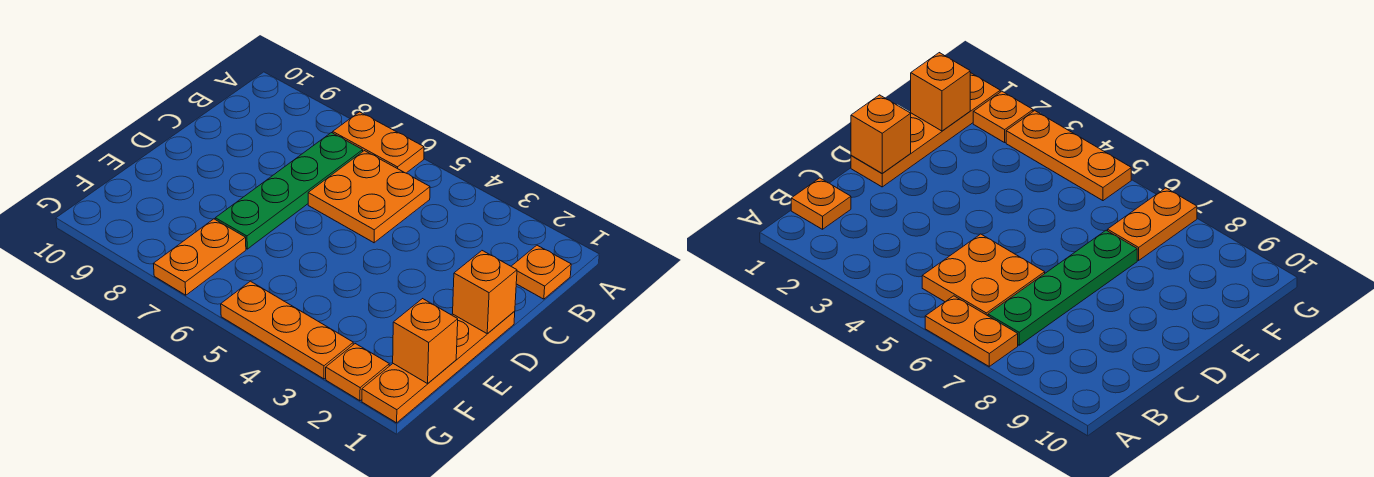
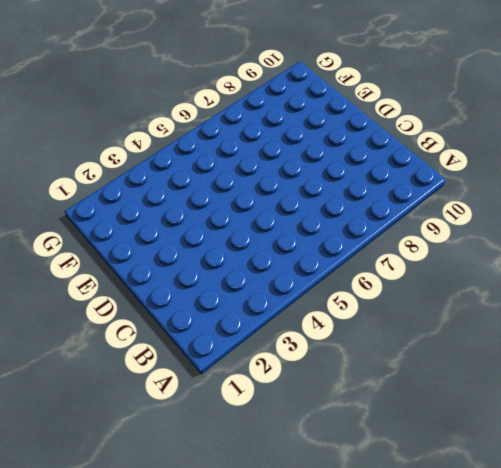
none -> orange 1x2 plate [333,112,424,173]
none -> orange 1x1 plate [511,245,571,299]

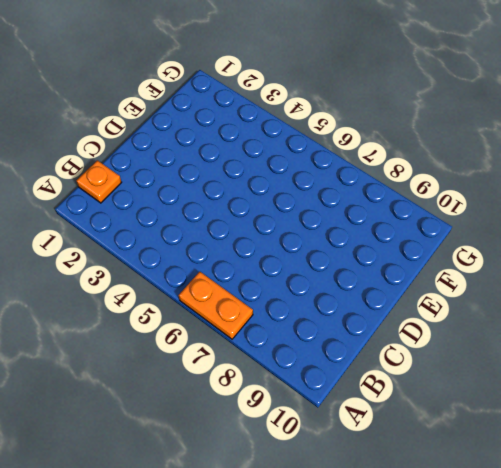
none -> orange 2x2 plate [308,151,430,243]
none -> green 1x4 plate [215,133,363,249]

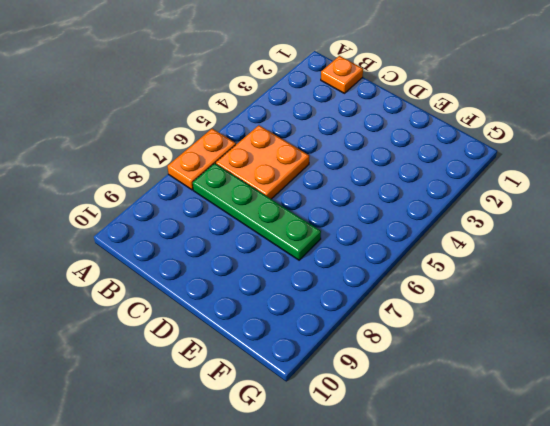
none -> orange 1x4 plate [362,311,515,423]
none -> orange 1x2 plate [153,219,246,295]

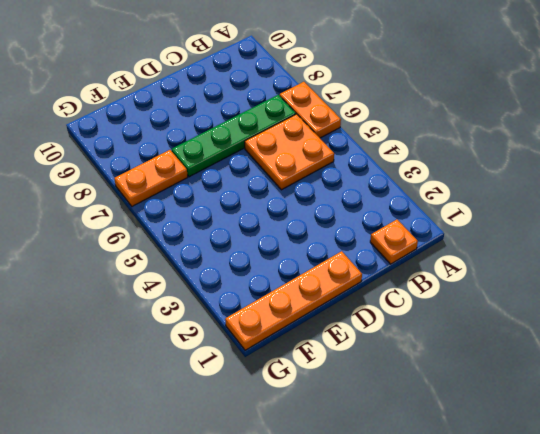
none -> orange 1x1 plate [326,344,389,401]
none -> orange 1x3 plate [221,281,353,379]

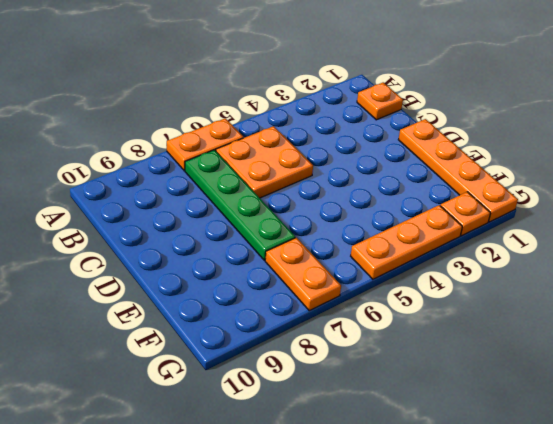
none -> orange 1x1 brick [453,251,517,334]
none -> orange 1x1 brick [393,299,458,384]

